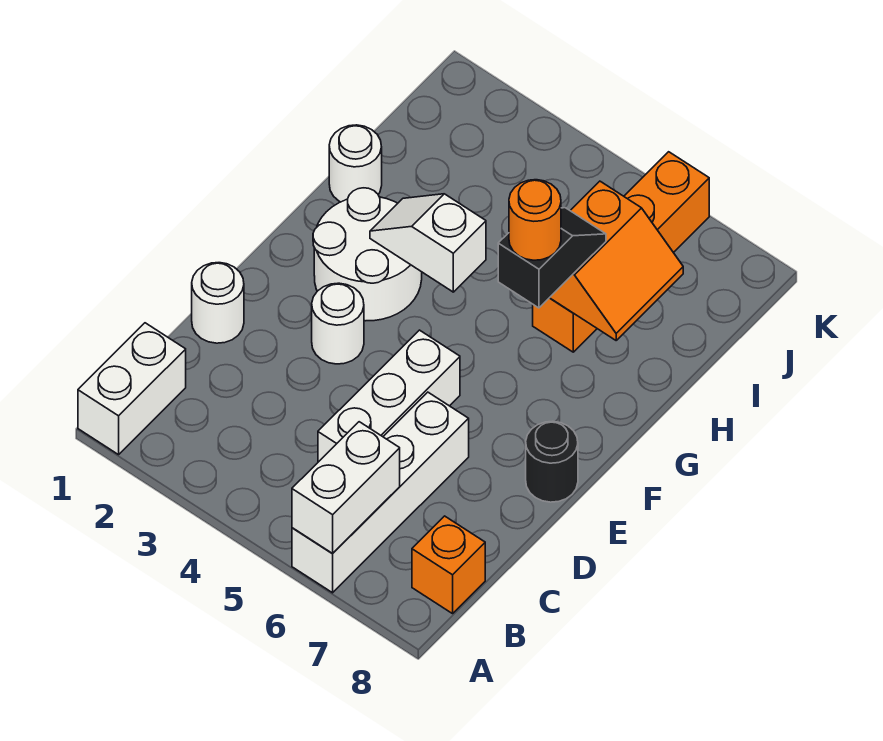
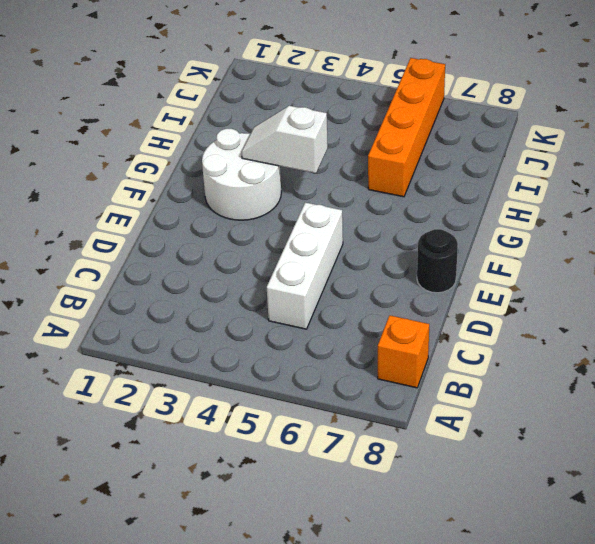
none -> white 1x2 brick [78,323,186,455]
none -> white 1x4 brick [292,392,469,593]
none -> white 1x1 round brick [192,263,244,343]

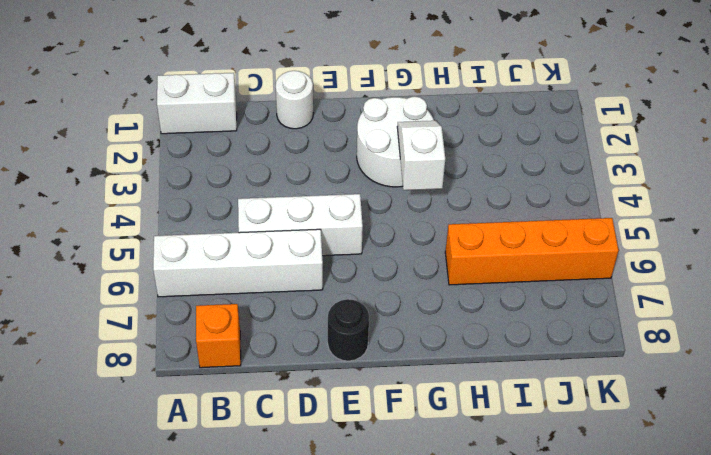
none -> white 1x1 round brick [312,283,364,364]
none -> white 1x1 round brick [329,125,382,202]
none -> white 1x2 brick [292,422,400,554]

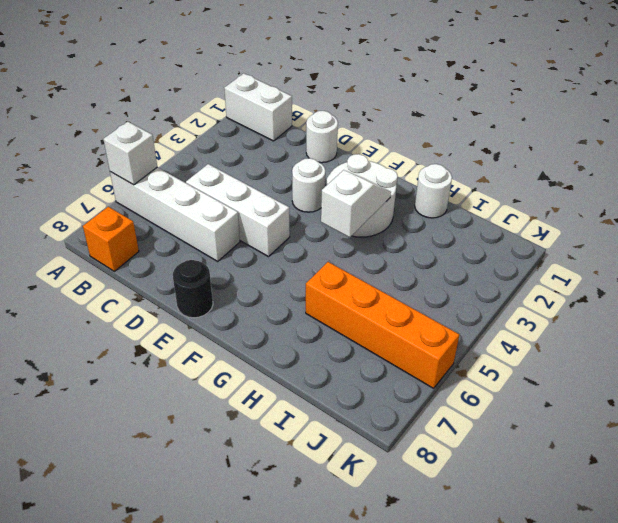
white 1x1 brick [103,122,157,185] -> white 1x2 brick [292,422,400,554]
none -> orange 2x2 slope [550,181,683,340]
none -> black 1x2 slope [498,208,606,308]
none -> orange 1x1 round brick [509,180,561,260]

